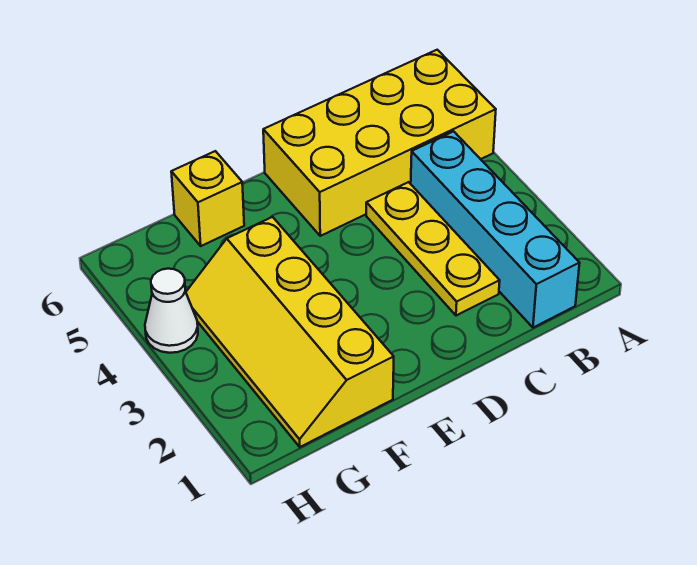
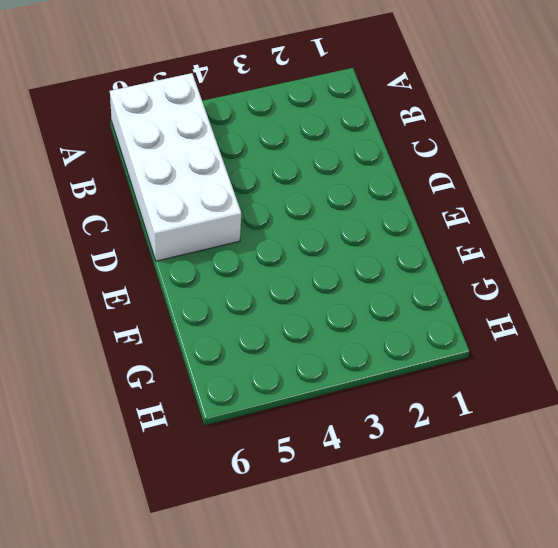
white 2x4 brick [110,73,241,261] -> yellow 2x4 brick [263,50,496,236]
none -> cyan 1x4 brick [411,131,580,328]
none -> yellow 1x3 plate [366,182,500,316]

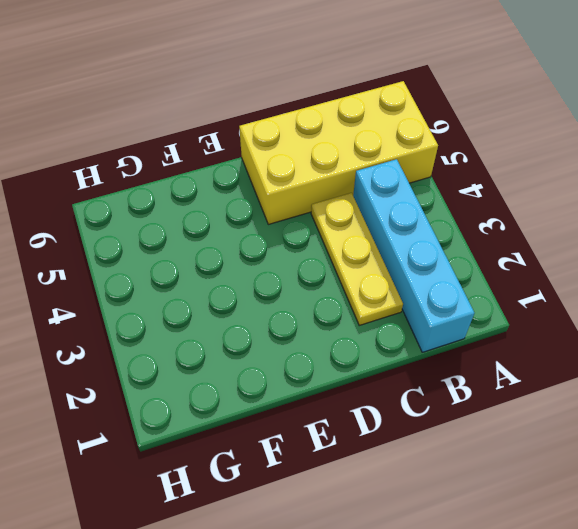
none -> yellow 2x4 slope [186,217,394,447]
none -> yellow 1x1 brick [171,151,244,246]

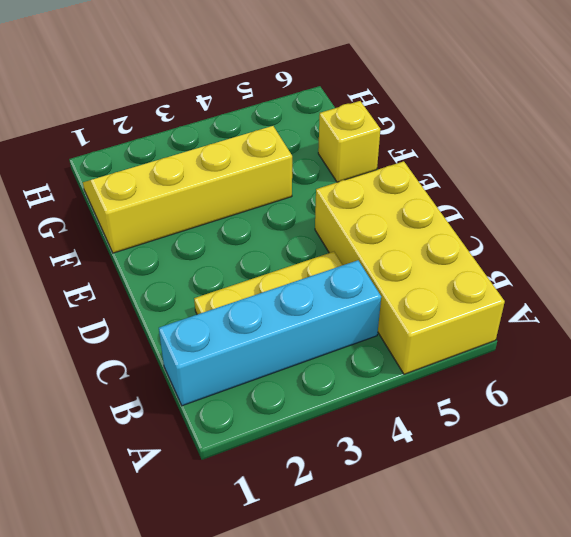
none -> white 1x1 cone [145,269,198,353]

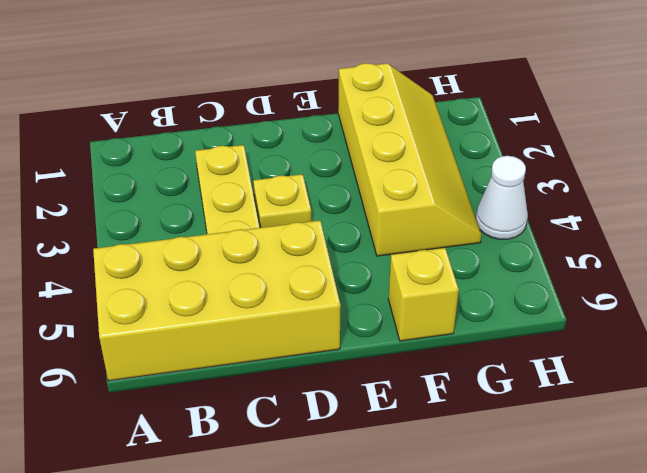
yellow 1x1 plate [253,174,311,228] -> none
none -> cyan 1x4 brick [411,131,580,328]

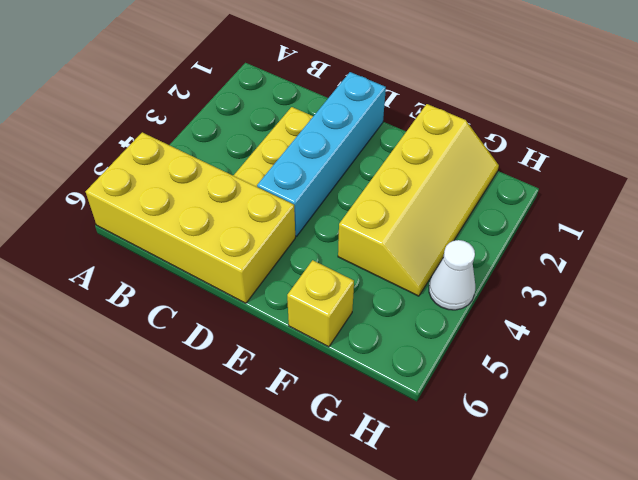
cyan 1x4 brick [257,72,386,236] -> cyan 1x4 brick moved to [411,131,580,328]

